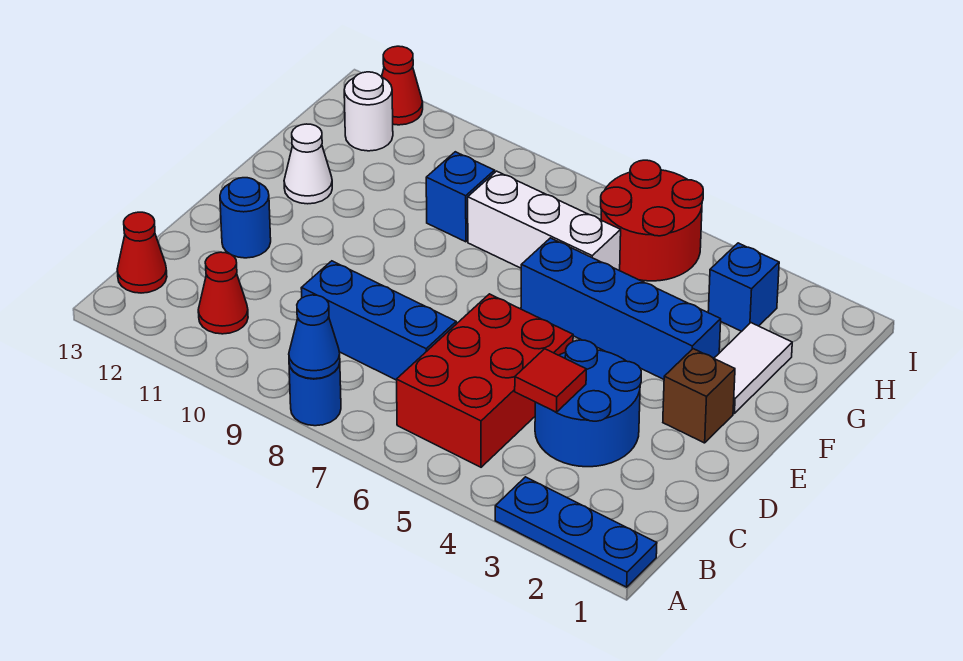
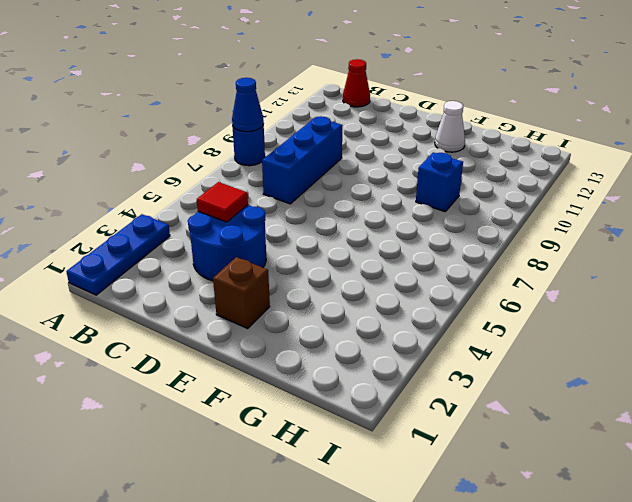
none -> red 2x3 brick [396,294,573,467]
none -> red 1x1 cone [198,252,248,334]
none -> blue 1x1 round brick [220,178,271,258]

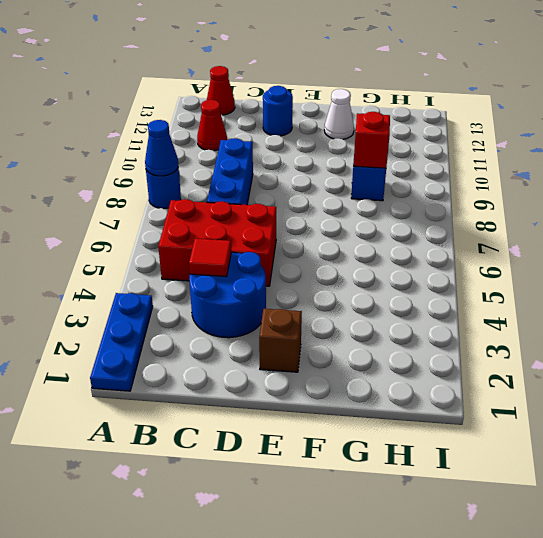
red 1x1 brick [353,112,390,168] -> none
none -> white 1x2 tile [714,323,792,413]
none -> blue 1x4 brick [521,238,721,379]
none -> white 1x3 brick [468,171,621,271]

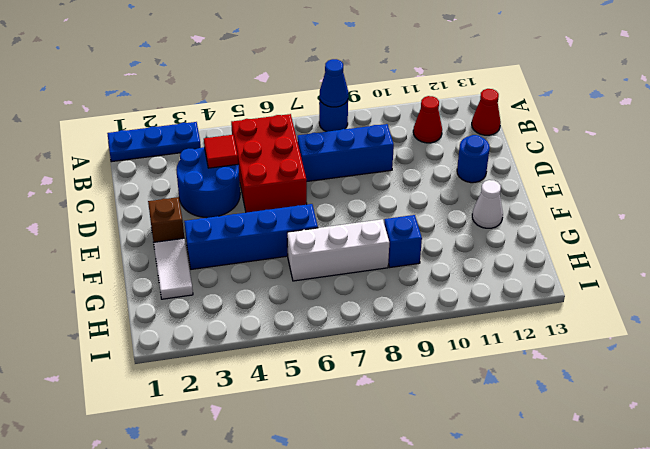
none -> blue 1x1 brick [708,243,779,331]
none -> red 2x2 round brick [601,160,703,281]
none -> white 1x1 round brick [344,72,393,151]

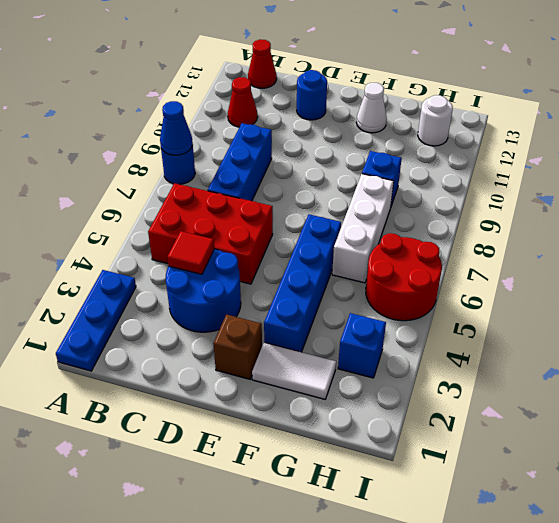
none -> red 1x1 cone [382,46,423,125]

